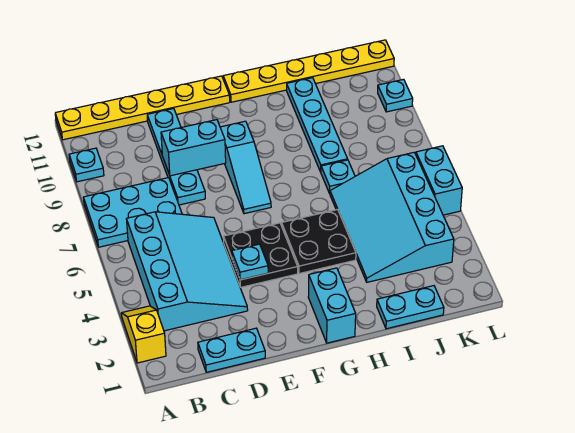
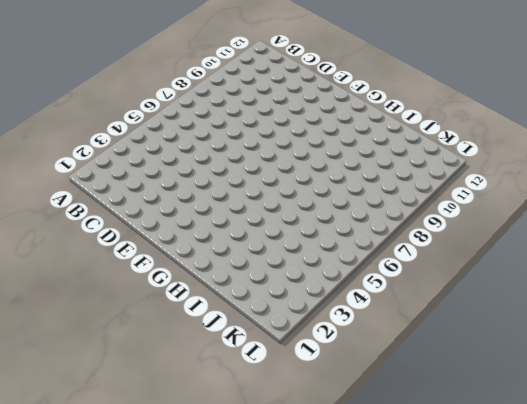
none -> yellow 1x2 slope [121,306,166,363]
none -> cyan 2x3 plate [83,178,182,247]
none -> cyan 1x1 plate [69,148,104,182]

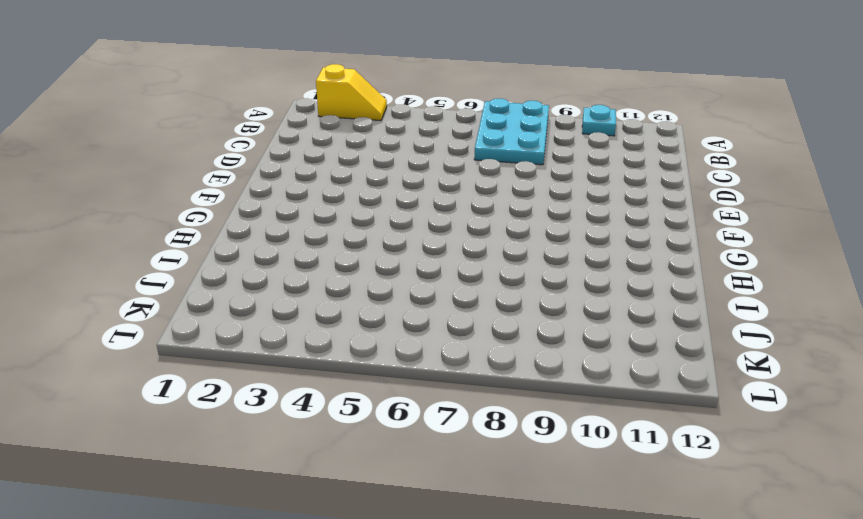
none -> yellow 1x6 plate [55,76,230,140]
none -> cyan 3x4 slope [127,212,248,331]
none -> cyan 1x2 plate [198,328,265,372]

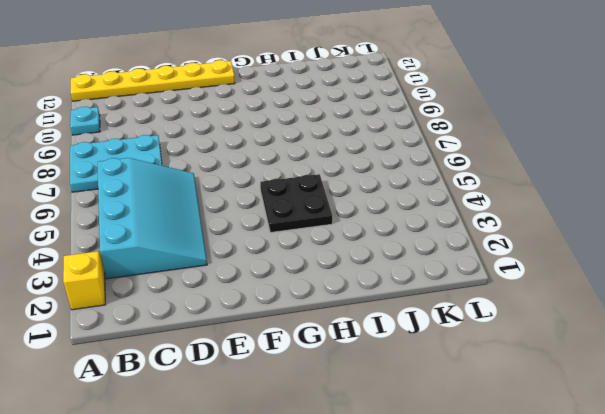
none -> cyan 1x2 plate [198,328,265,372]
none -> cyan 1x4 plate [147,109,205,205]
none -> black 2x2 plate [224,223,298,288]

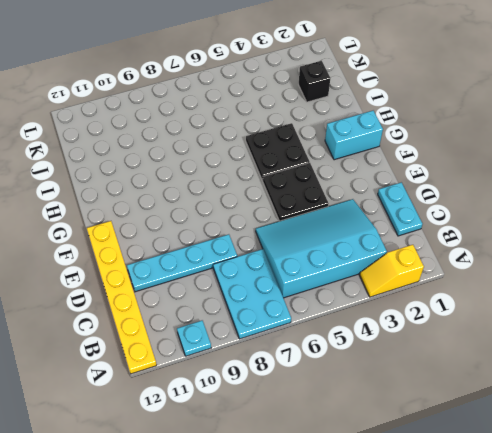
black 1x1 brick [299,61,330,102] -> none
none -> cyan 1x3 slope [220,121,271,214]
none -> yellow 1x6 plate [223,40,394,102]
none -> cyan 1x2 plate [377,286,444,329]

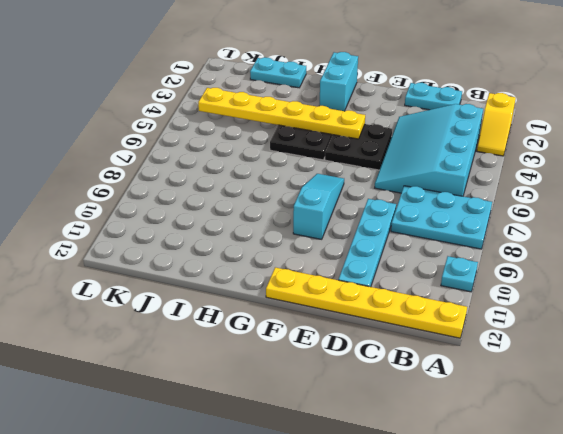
yellow 1x6 plate [198,88,365,139] -> yellow 1x6 plate moved to [223,40,394,102]
none -> cyan 3x4 slope [330,152,454,282]
none -> cyan 1x1 plate [321,160,355,193]
none -> cyan 1x4 plate [287,78,348,172]

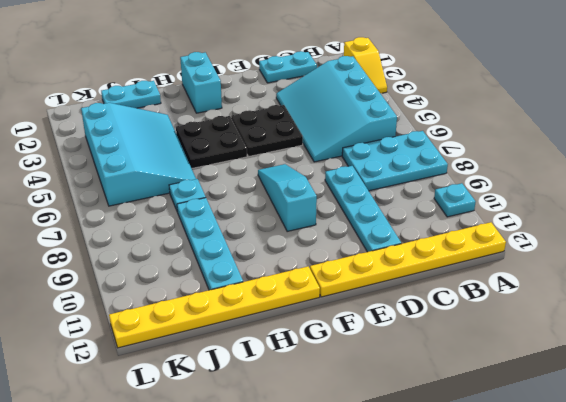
none -> cyan 1x2 brick [416,146,462,215]
none -> cyan 1x1 plate [378,79,413,112]
none -> cyan 1x2 brick [161,120,226,176]

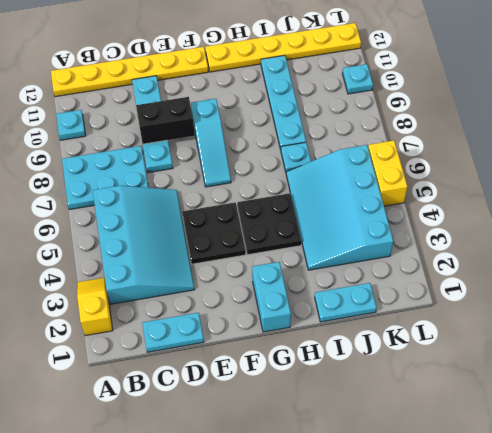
black 1x2 brick [136,97,195,144] -> cyan 1x2 brick [161,120,226,176]
yellow 1x2 brick [368,141,407,206] -> cyan 1x2 brick [416,146,462,215]
none -> cyan 1x1 plate [232,244,268,280]

